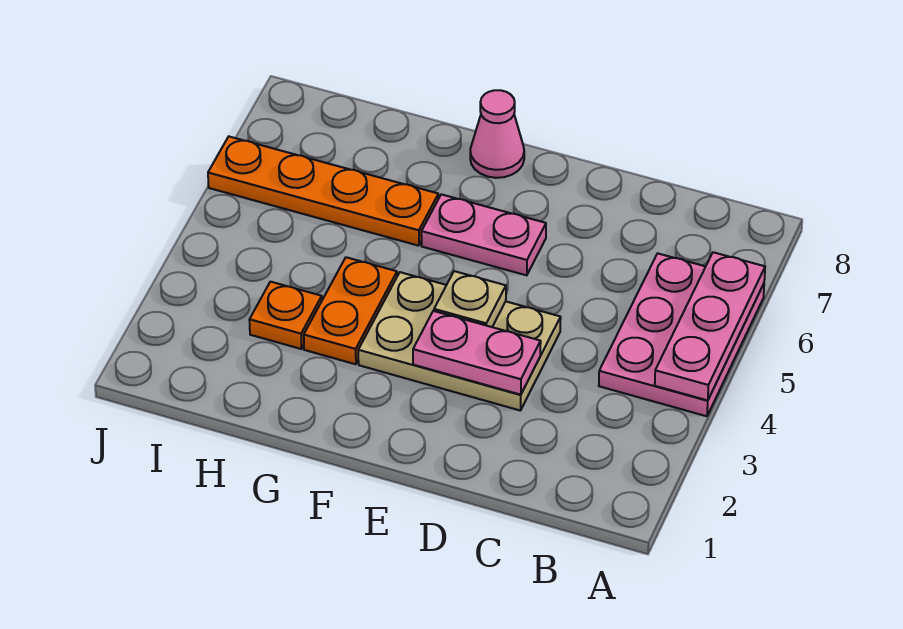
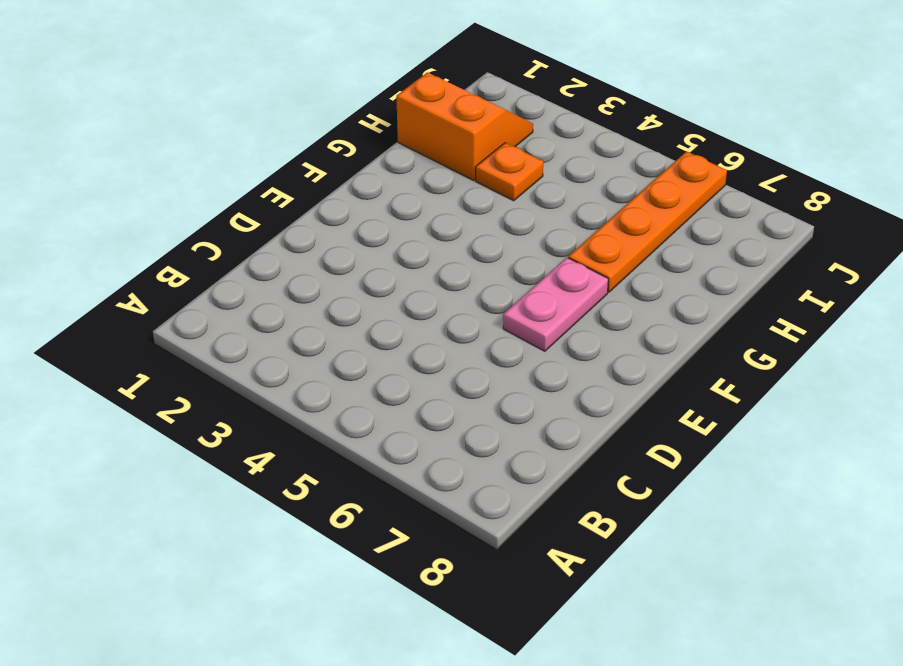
orange 2x2 slope [396,72,533,180] -> none
none -> pink 2x3 plate [599,253,764,416]
none -> tan 2x3 plate [358,272,561,411]

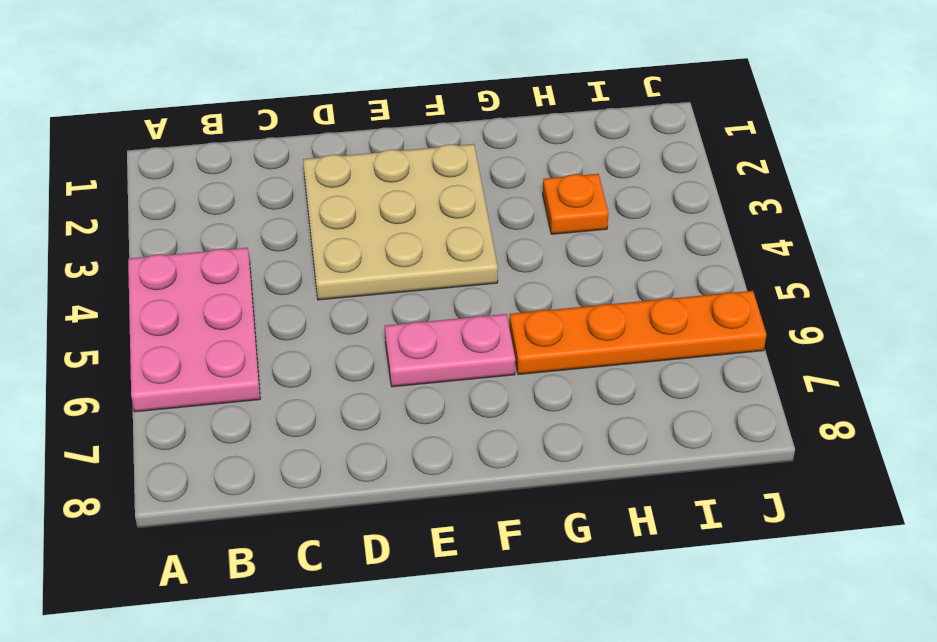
tan 3x3 plate [303,144,498,300] -> tan 2x3 plate [358,272,561,411]
none -> pink 1x1 cone [470,90,524,178]
none -> orange 1x2 plate [304,257,397,364]

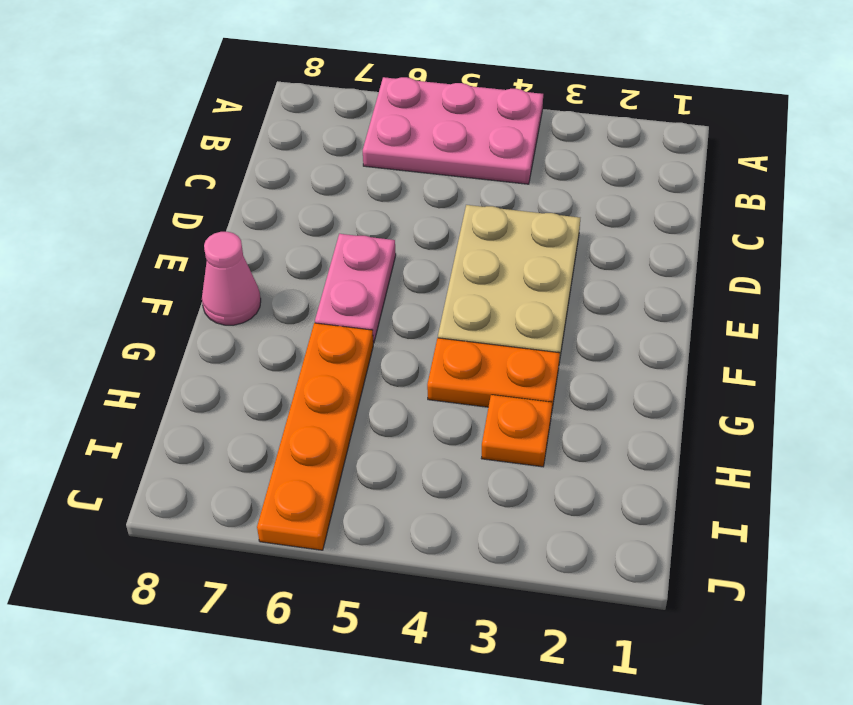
none -> pink 1x3 plate [655,252,765,400]
none -> pink 1x2 plate [413,311,541,395]

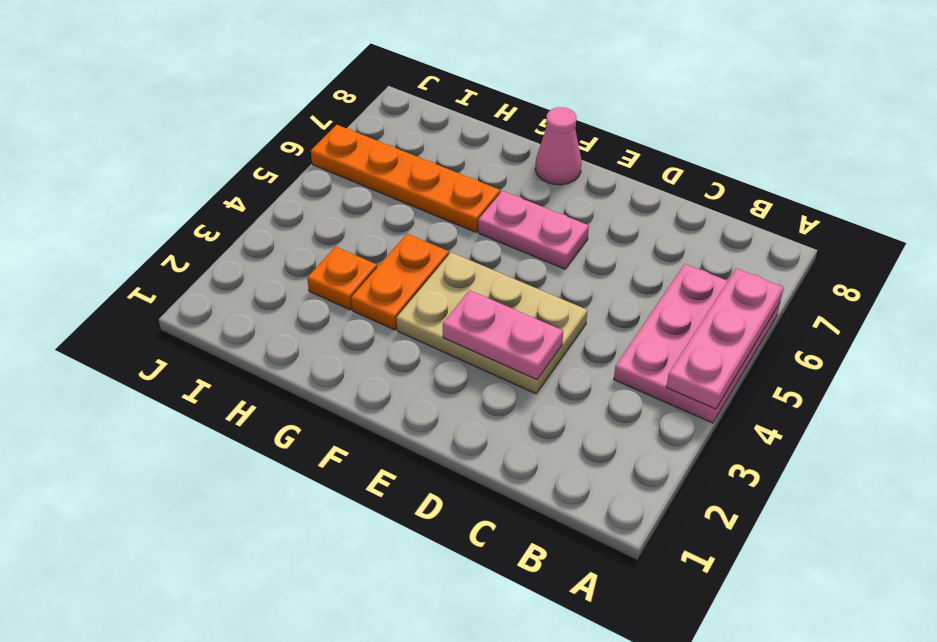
none -> tan 1x1 plate [434,271,506,327]

